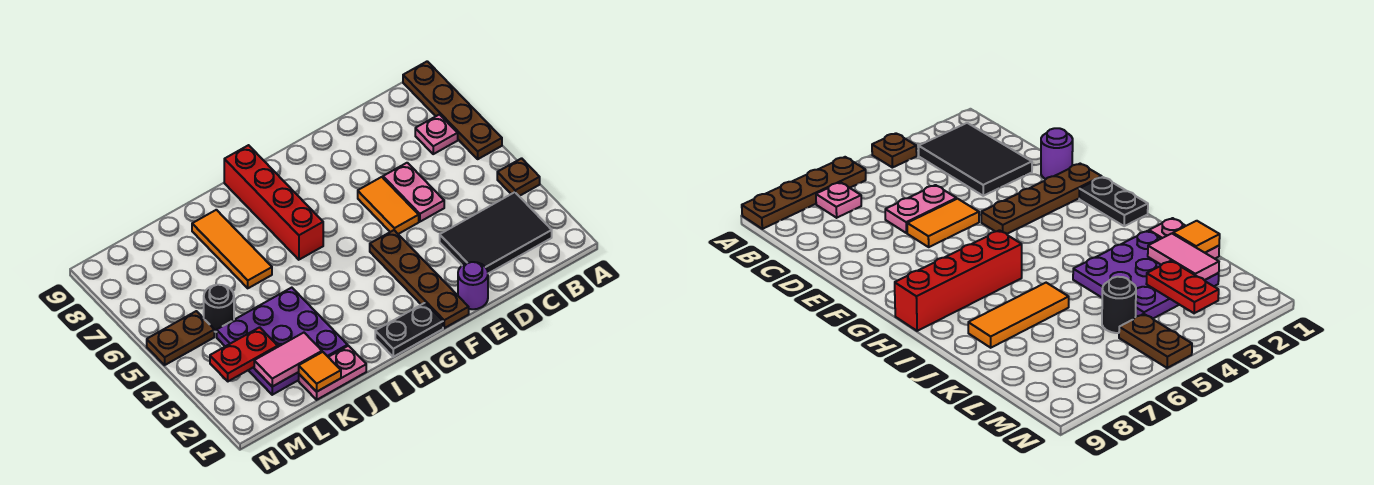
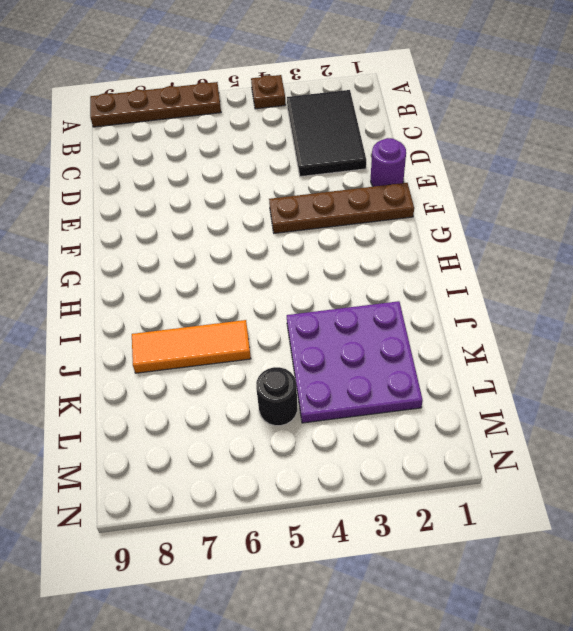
none -> pink 1x1 plate [415,115,458,154]
none -> pink 1x2 plate [383,163,444,222]
none -> orange 1x2 tile [358,177,419,234]

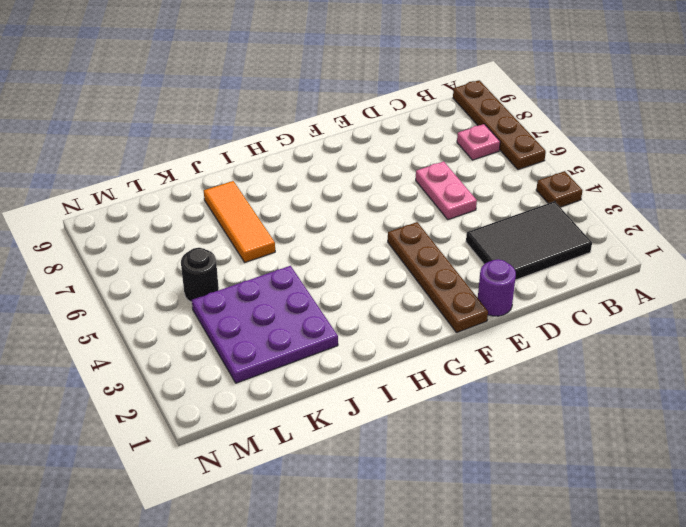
none -> orange 1x2 tile [358,177,419,234]
none -> black 1x2 plate [375,303,443,357]
none -> red 1x4 brick [224,145,323,260]

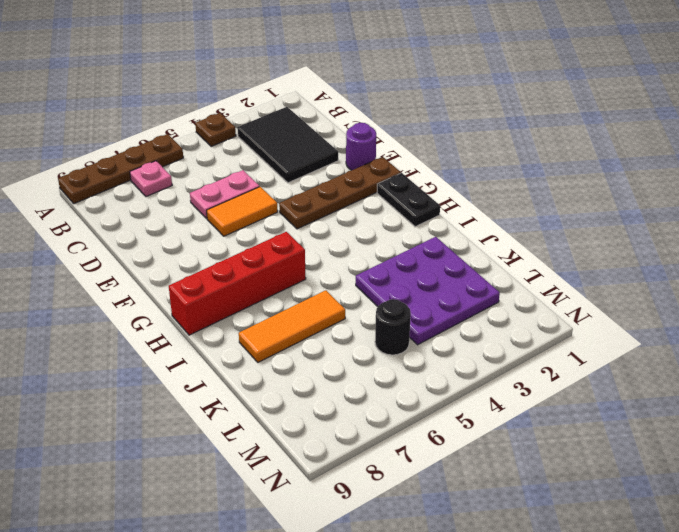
none -> pink 1x2 plate [299,346,366,400]
none -> brown 1x2 plate [147,311,214,365]
none -> orange 1x1 tile [299,352,341,392]

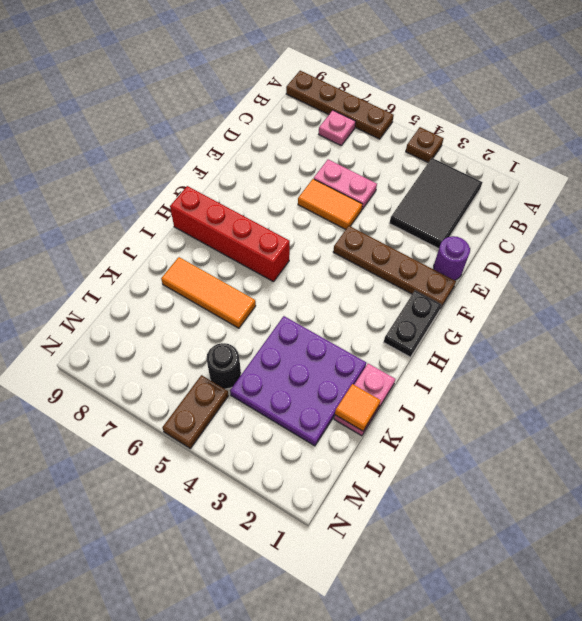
none -> pink 1x2 tile [254,333,322,387]
none -> red 1x2 plate [210,327,278,381]

